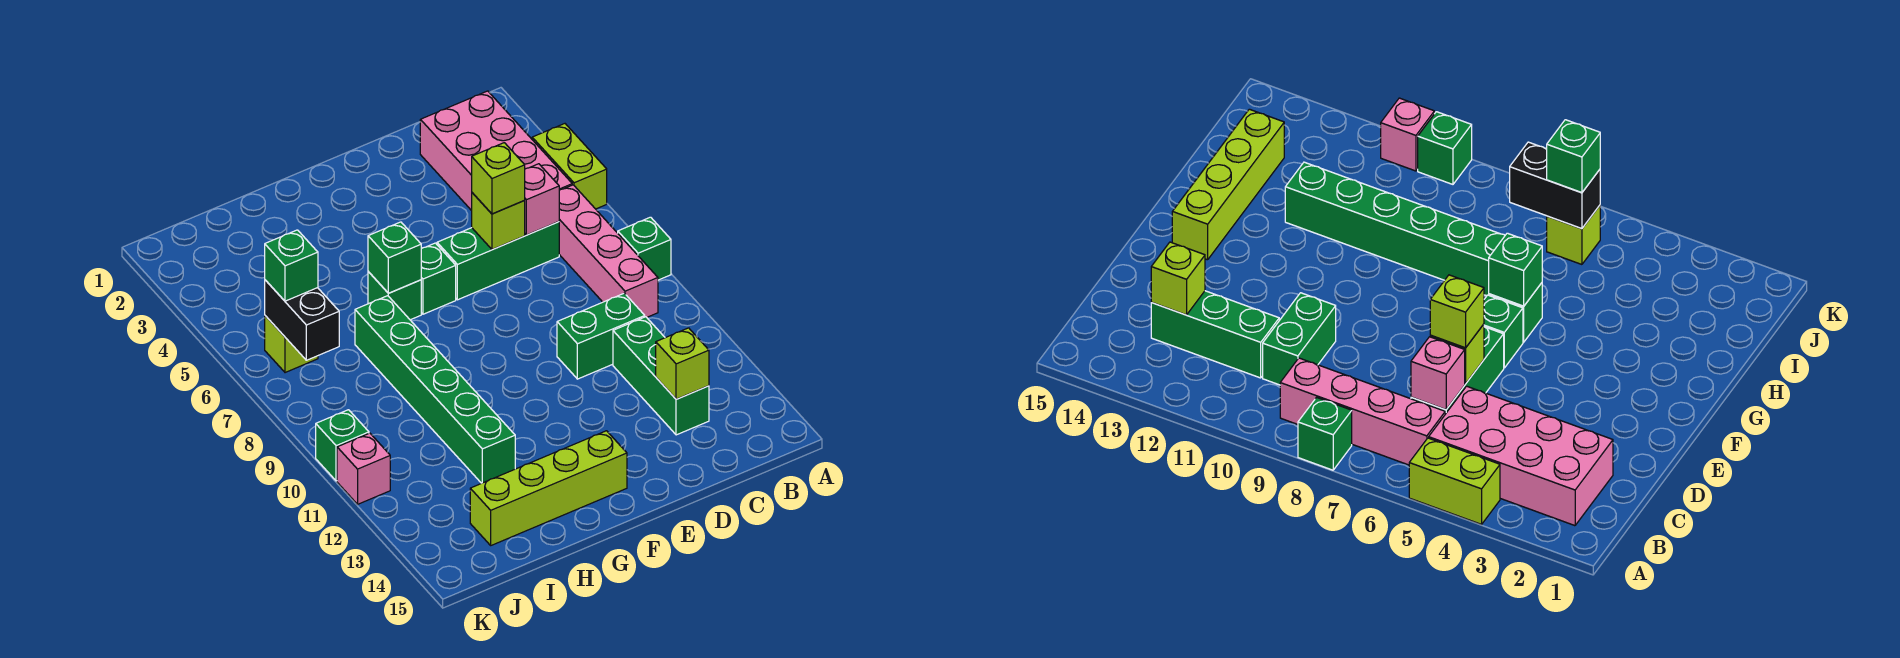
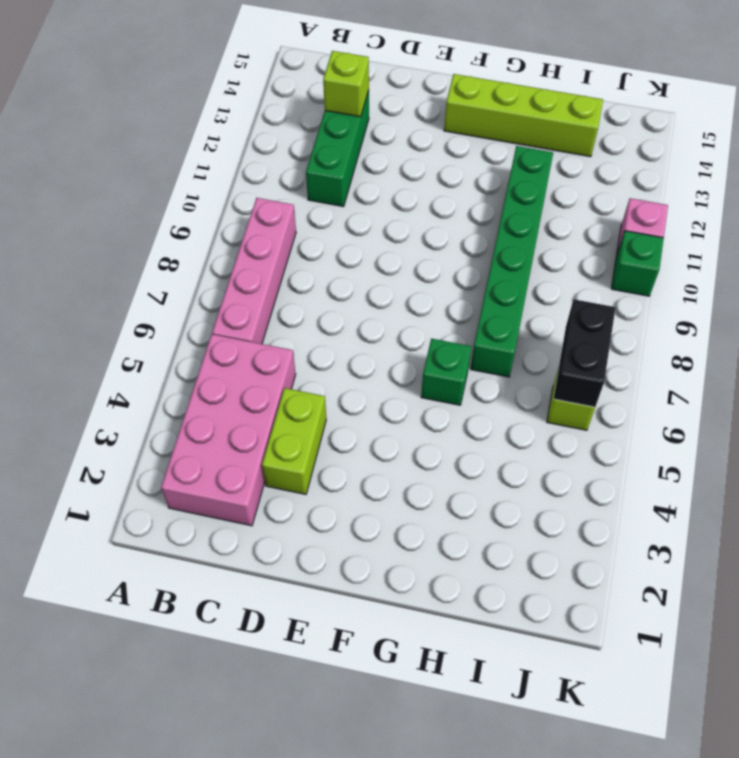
lime 1x2 brick [262,388,326,494] -> lime 1x2 brick moved to [532,124,607,209]
none -> green 1x1 brick [618,217,671,280]
none -> green 1x3 brick [437,222,559,300]
none -> green 1x2 brick [557,293,645,379]

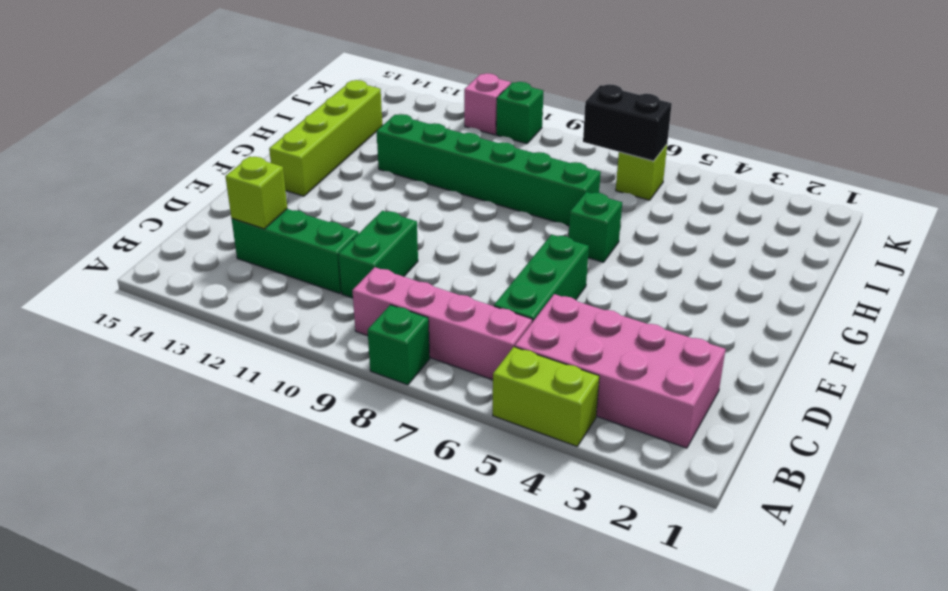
none -> green 1x1 brick [421,243,456,314]
none -> pink 1x1 brick [524,164,559,235]
none -> lime 1x1 brick [472,193,525,250]

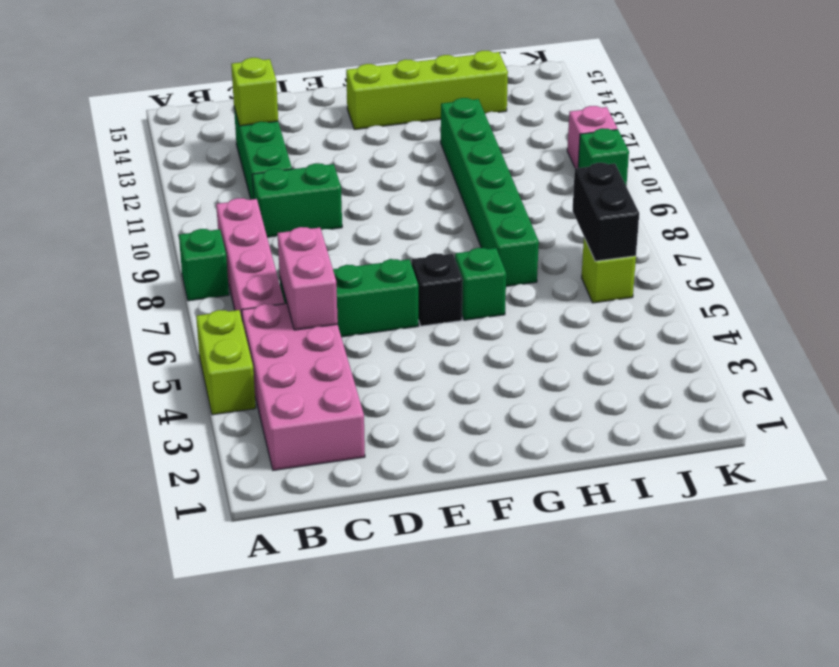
pink 1x2 brick [278,227,338,330] -> pink 1x1 brick [524,164,559,235]
black 1x1 brick [412,253,463,326] -> green 1x1 brick [421,243,456,314]
none -> lime 1x1 brick [472,193,525,250]
none -> green 1x1 brick [368,222,421,293]
none -> lime 1x1 brick [472,143,525,214]

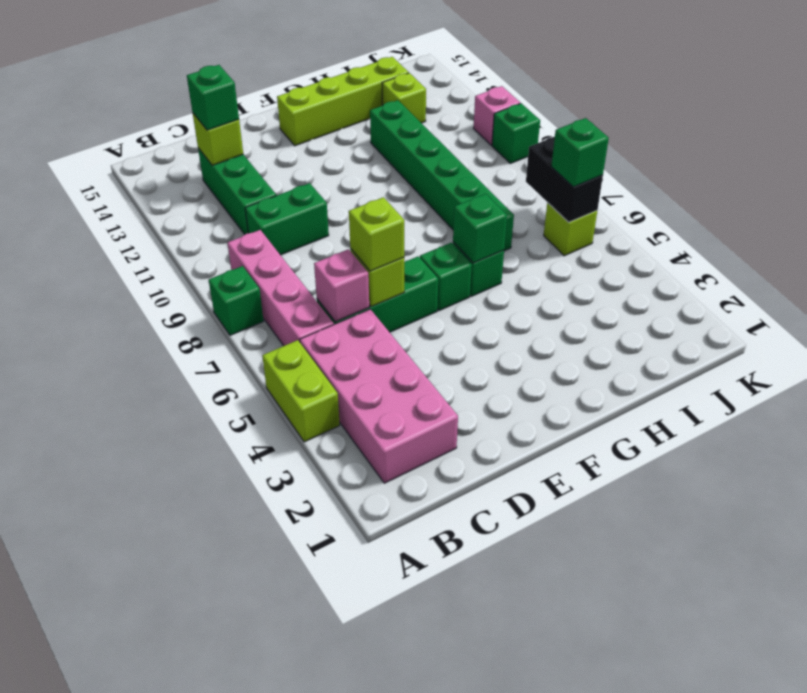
green 1x1 brick [187,65,239,130] -> none
lime 1x1 brick [382,73,426,123] -> none

